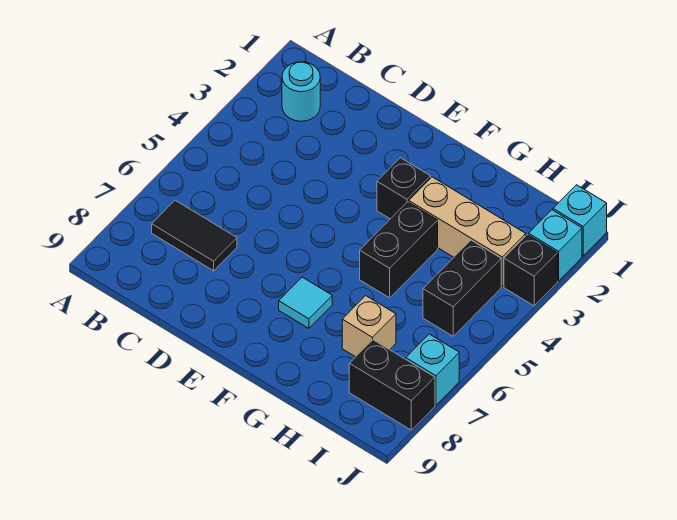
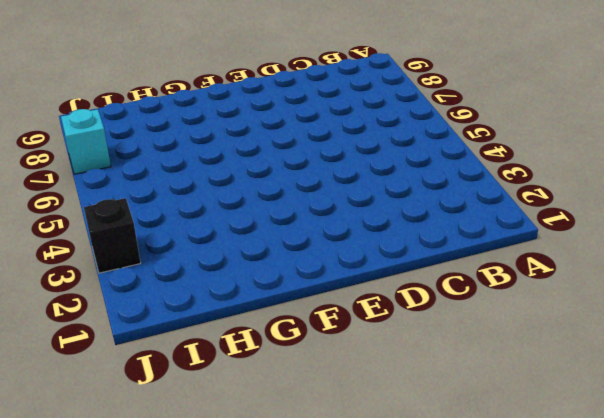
none -> cyan 1x1 round brick [282,62,320,121]
none -> black 1x2 tile [152,200,237,271]
none -> black 1x1 brick [377,158,431,219]

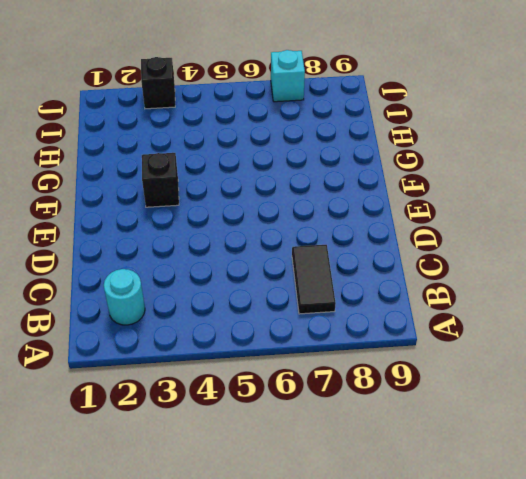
none -> cyan 1x1 tile [279,277,332,328]
none -> tan 1x3 brick [409,177,526,286]
none -> black 1x2 brick [360,202,438,298]

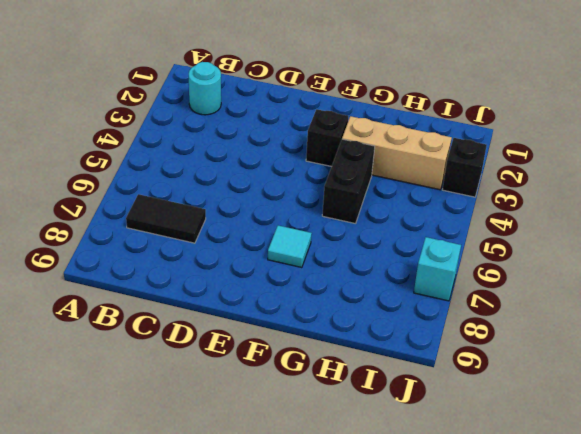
none -> tan 1x1 brick [342,296,396,357]
none -> black 1x2 brick [423,240,501,336]
none -> black 1x2 brick [349,340,435,430]

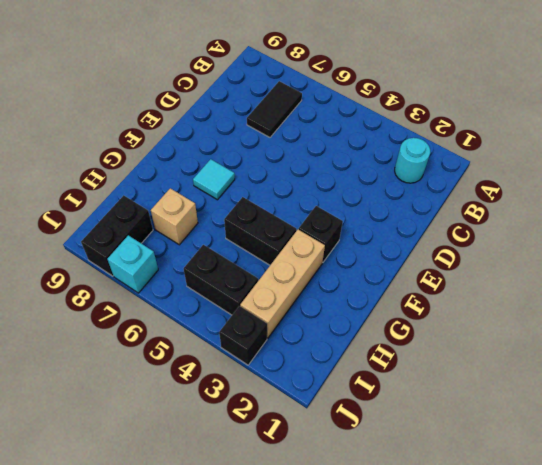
none -> cyan 1x1 brick [553,185,607,256]
none -> cyan 1x1 brick [528,210,582,281]

